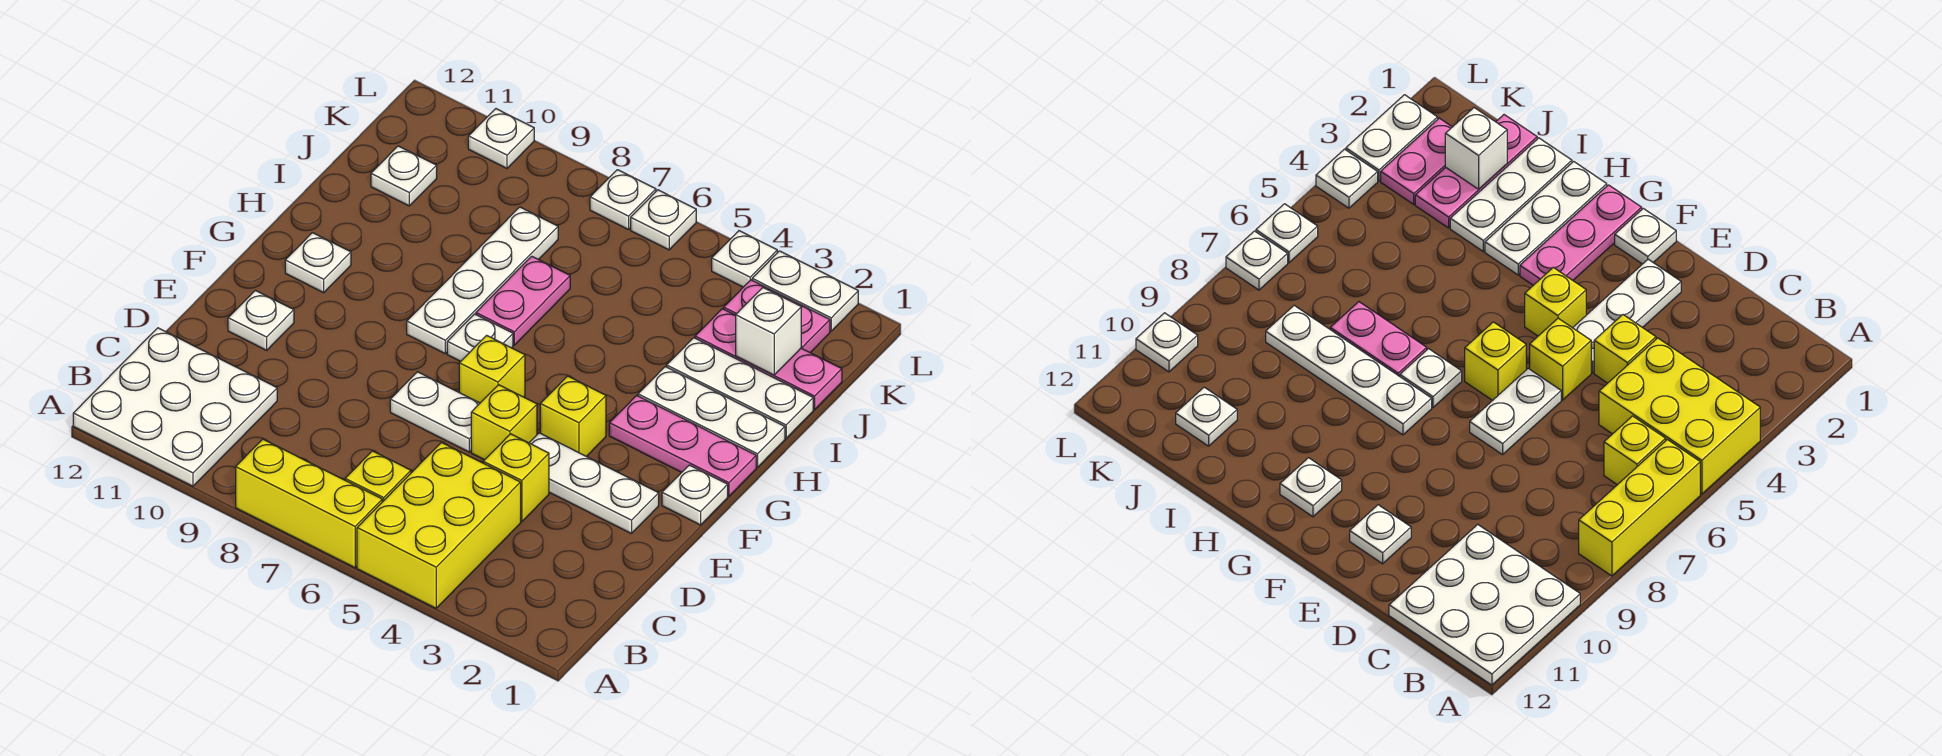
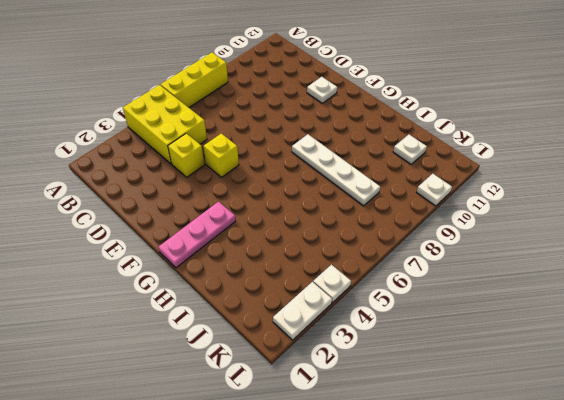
none -> white 3x3 plate [73,328,277,486]
none -> yellow 1x1 brick [345,451,411,502]
none -> white 1x3 plate [529,433,659,534]

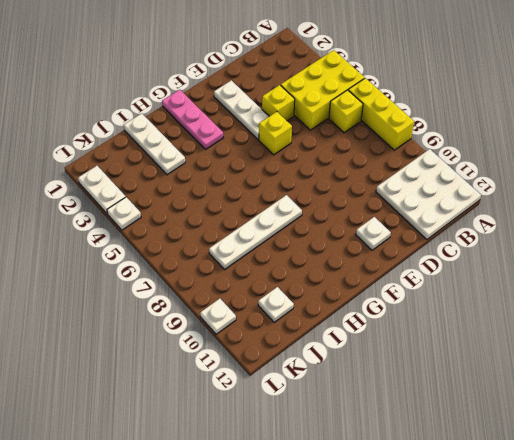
none -> white 1x2 plate [390,372,480,452]
none -> white 1x1 plate [662,465,728,525]
none -> yellow 1x1 brick [540,376,606,457]

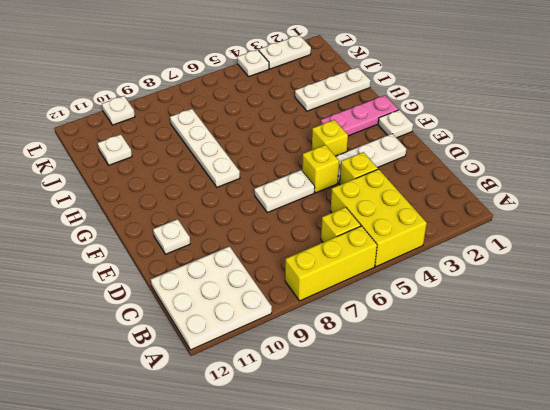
none -> yellow 1x1 brick [459,335,525,403]
none -> white 1x1 plate [447,314,513,361]
none -> white 1x1 plate [285,233,351,293]

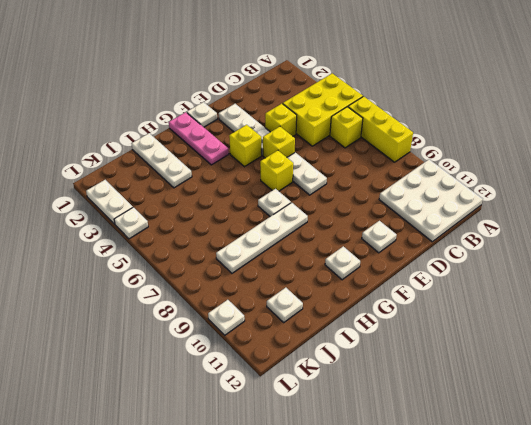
none -> white 1x3 plate [638,367,785,467]
none -> pink 1x2 plate [476,256,570,345]
none -> pink 1x3 plate [695,309,842,409]

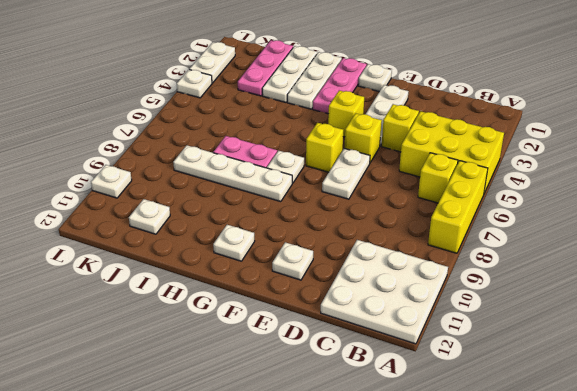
none -> pink 1x2 plate [724,280,830,353]
none -> white 1x1 plate [631,190,696,250]
none -> white 1x1 plate [590,170,656,230]

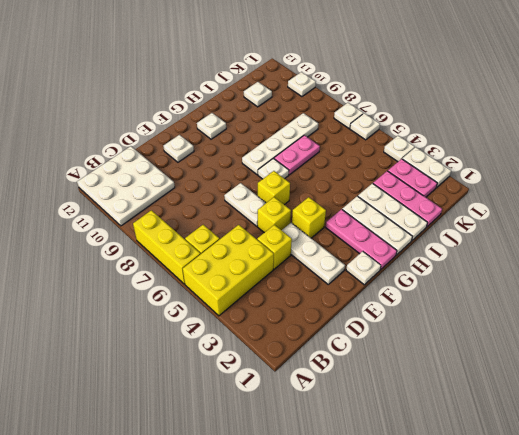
none -> white 1x1 brick [736,288,801,375]

